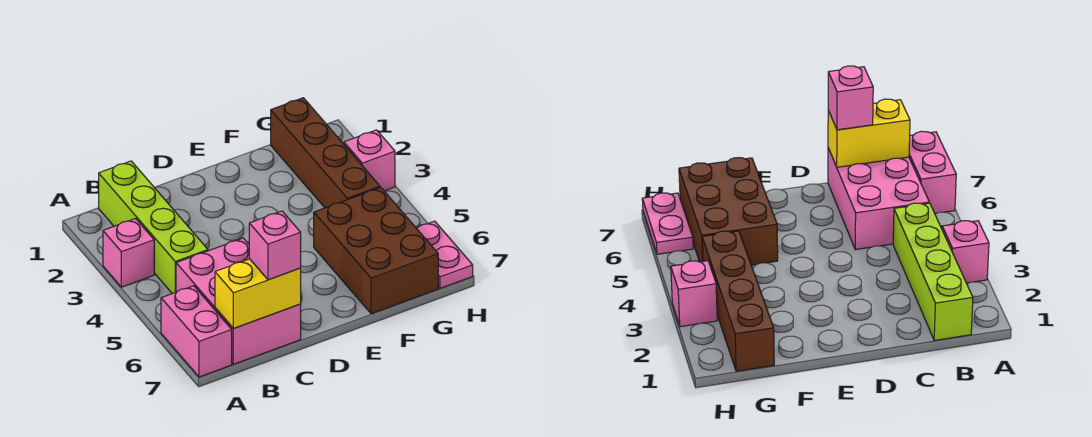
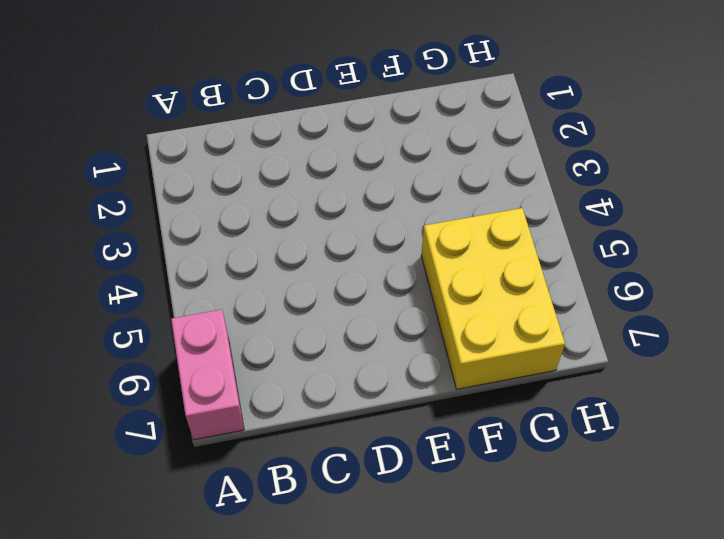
yellow 2x3 brick [421,208,565,389] -> brown 2x3 brick [314,188,438,314]
none -> pink 1x1 brick [103,219,154,287]
none -> lime 1x4 brick [99,161,208,294]

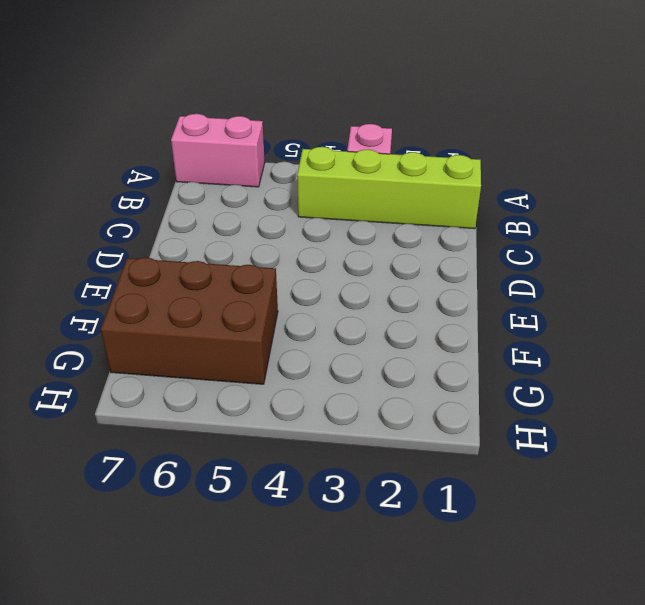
none -> pink 2x3 brick [176,238,301,364]
none -> brown 1x4 brick [271,98,380,208]

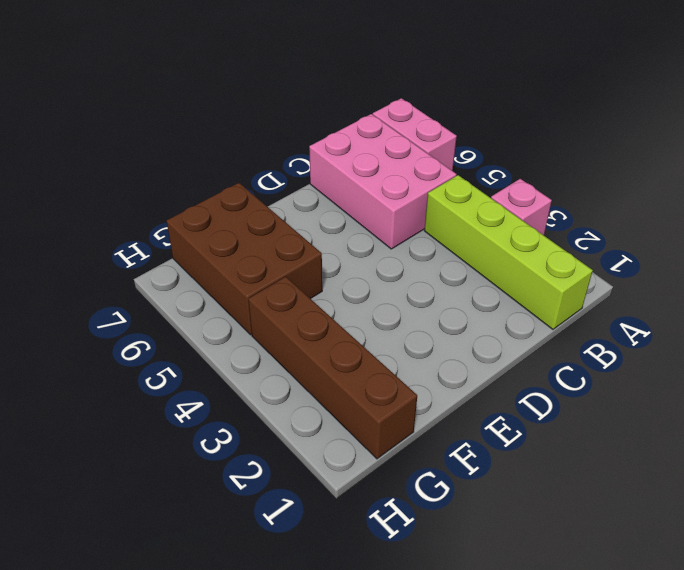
none -> pink 1x1 brick [344,130,395,191]
none -> pink 1x2 plate [417,221,473,288]

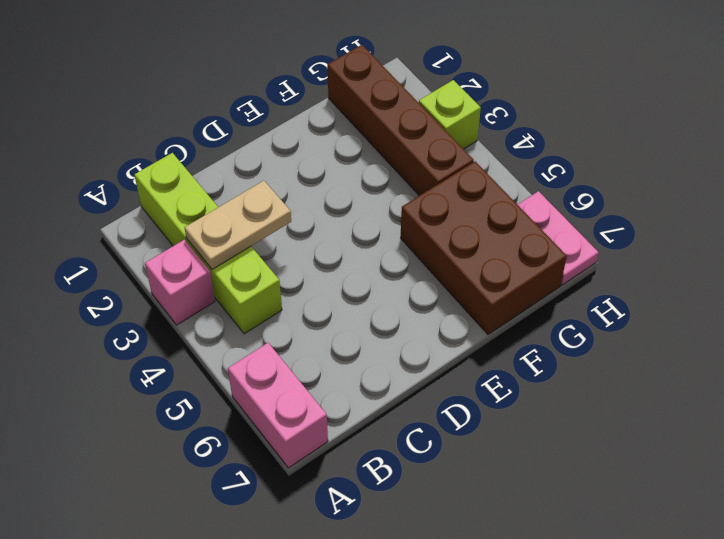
tan 1x2 plate [184,181,291,269] -> none
lime 1x1 brick [419,80,481,149] -> pink 1x1 brick [344,130,395,191]
none -> pink 2x3 brick [176,238,301,364]
none -> yellow 1x2 brick [215,259,301,329]

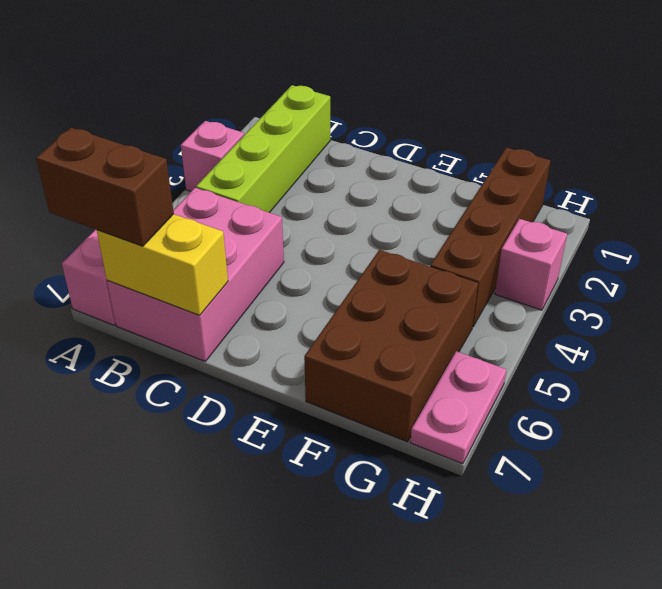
brown 1x2 brick [36,128,174,246] -> none
none -> pink 1x1 brick [249,211,301,280]

